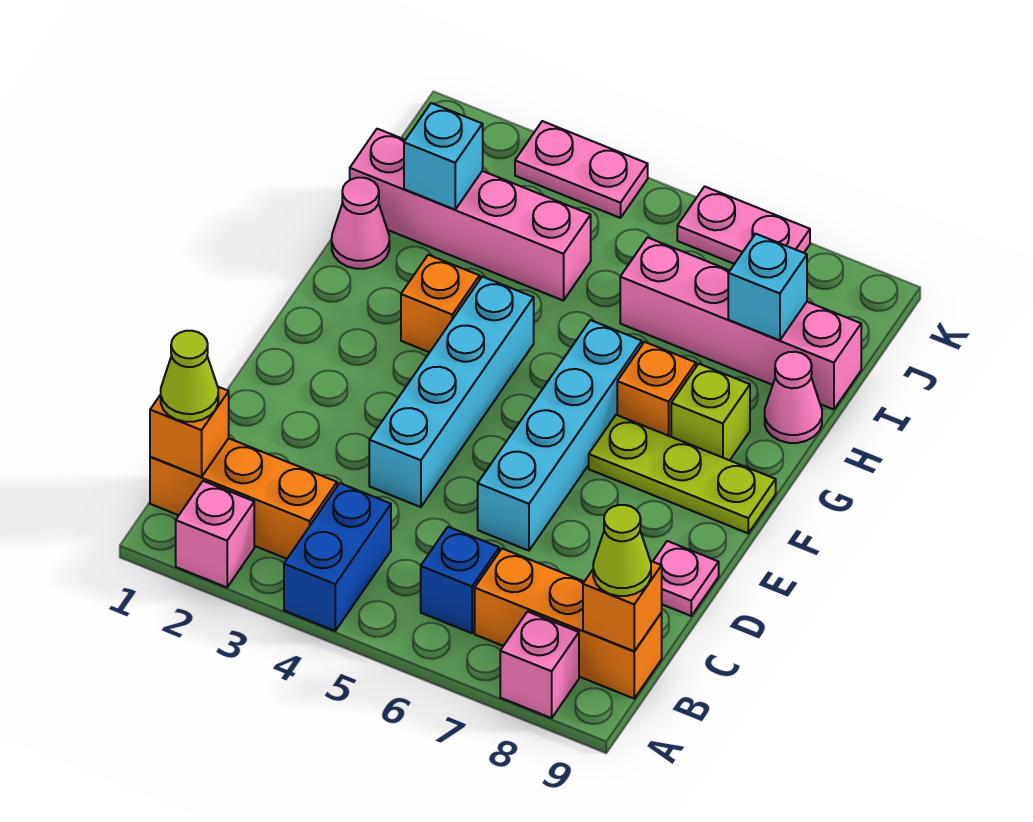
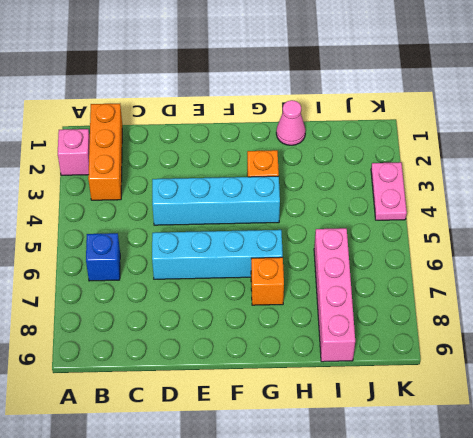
none -> blue 1x2 brick [284,483,391,631]
none -> pink 1x1 brick [500,612,579,718]
none -> orange 1x3 brick [475,549,662,698]

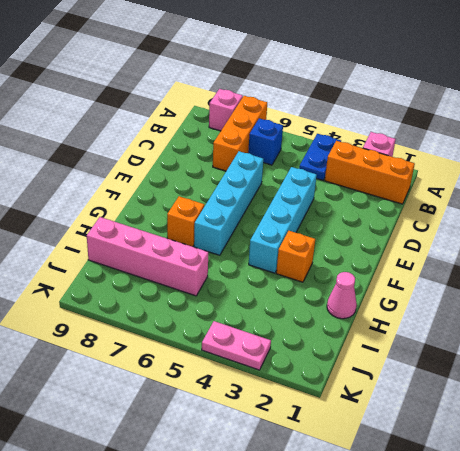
blue 1x2 plate [299,134,341,180] -> blue 1x2 brick [284,483,391,631]
orange 1x3 brick [213,96,267,171] -> orange 1x3 brick turned to [475,549,662,698]
none -> pink 1x1 plate [653,541,719,616]
none -> lime 1x3 plate [589,415,776,533]
none -> lime 1x1 brick [671,364,750,460]

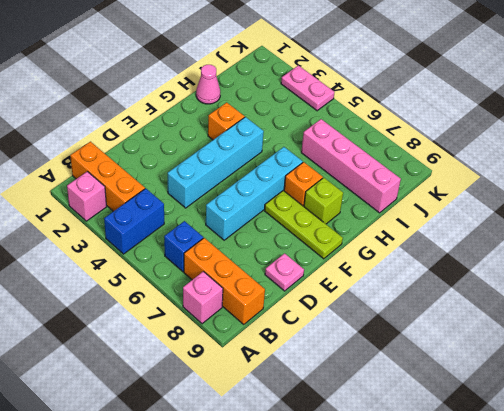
none -> pink 1x1 cone [765,352,822,443]
none -> pink 1x4 brick [350,129,591,301]
none -> pink 1x2 plate [677,186,810,264]

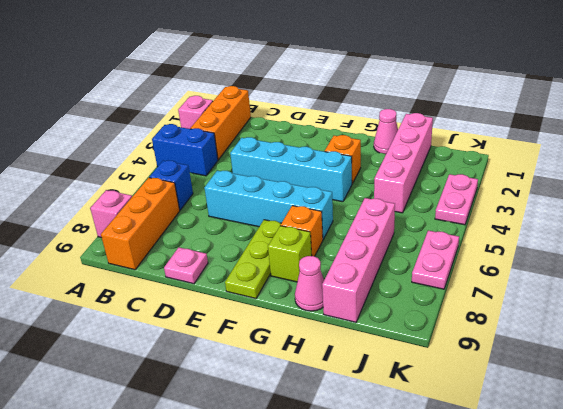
none -> orange 1x1 brick [150,387,229,477]
none -> orange 1x1 brick [583,561,662,651]
none -> cyan 1x1 brick [404,103,483,209]

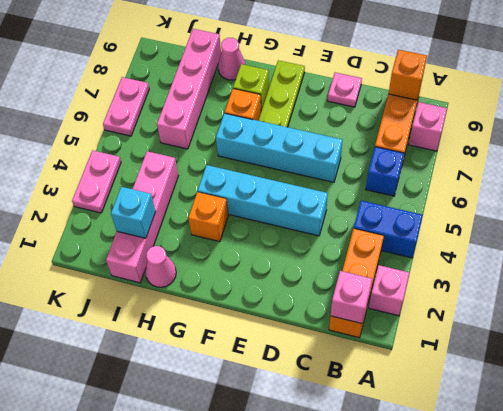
pink 1x1 brick [331,271,372,324] -> orange 1x1 brick [150,387,229,477]
none -> cyan 1x1 brick [728,234,807,340]
none -> lime 1x1 cone [161,331,218,422]
none -> lime 1x1 cone [593,505,651,596]

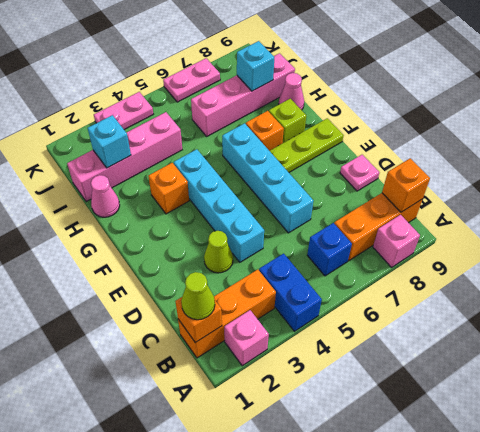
lime 1x1 cone [204,231,233,273] -> lime 1x1 cone moved to [593,505,651,596]

